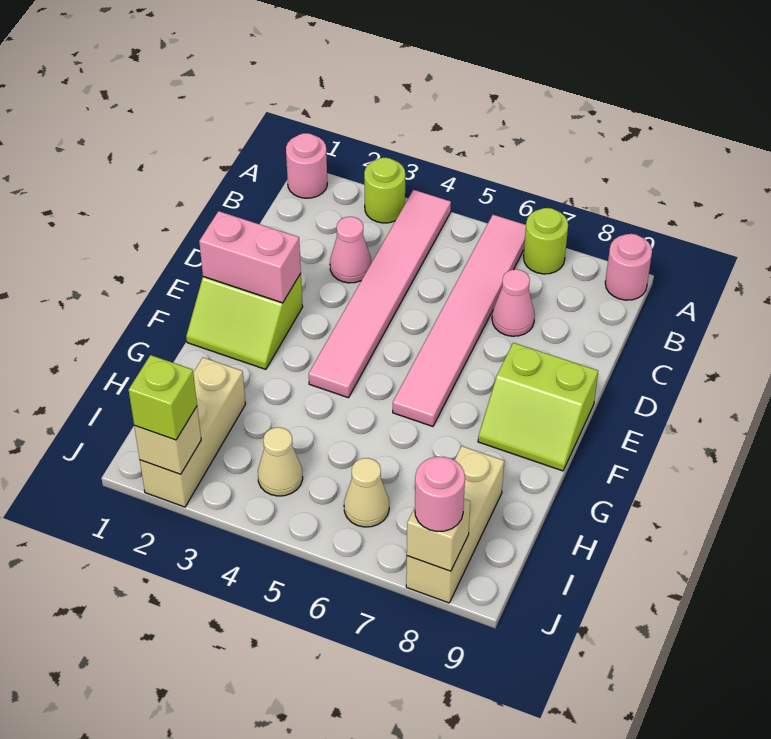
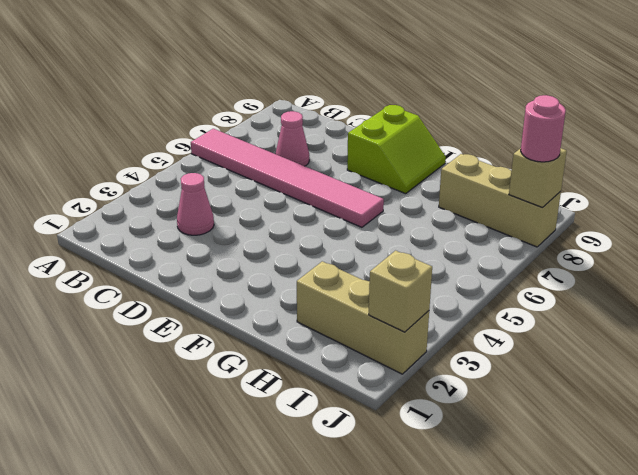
none -> pink 1x1 round brick [286,133,327,198]
none -> lime 1x1 round brick [364,158,405,223]
none -> pink 1x6 tile [309,190,451,398]

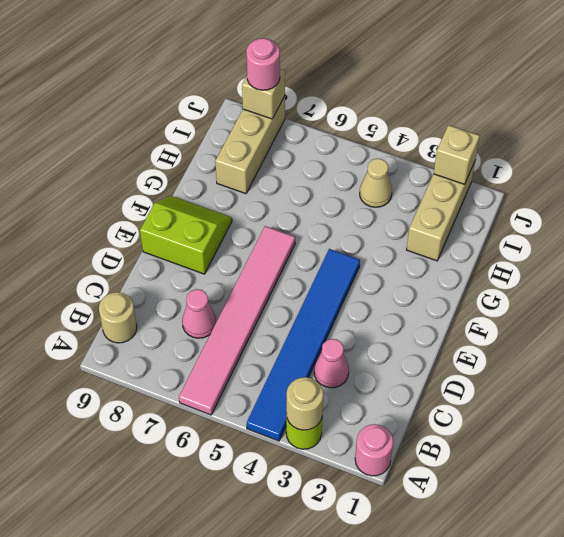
tan 1x1 round brick [286,377,323,430] -> none
blue 1x6 tile [247,249,360,441] -> pink 1x6 tile [309,190,451,398]
tan 1x1 round brick [99,292,137,343] -> none
none -> lime 1x1 round brick [524,208,568,274]
none -> pink 1x1 round brick [605,234,652,300]
none -> lime 2x2 slope [186,273,303,369]

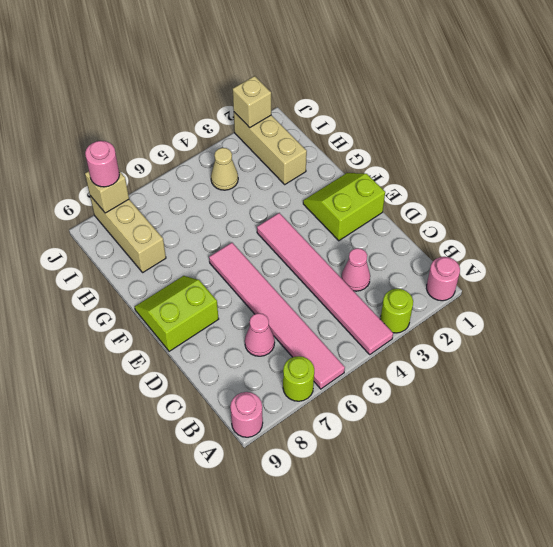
none -> tan 1x1 cone [344,458,389,527]
none -> pink 1x2 brick [199,211,301,303]
none -> lime 1x1 brick [129,355,197,440]

